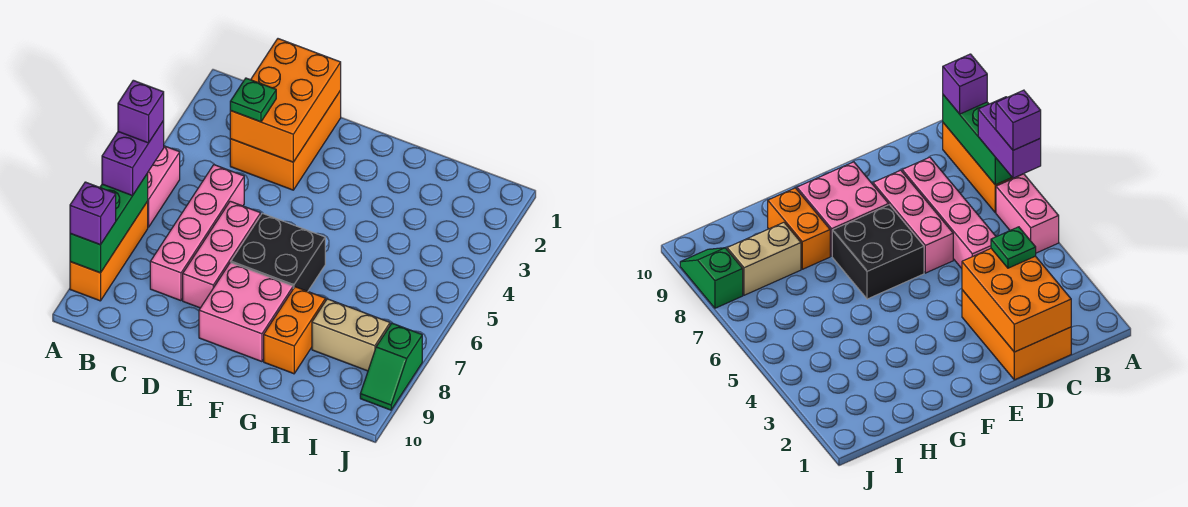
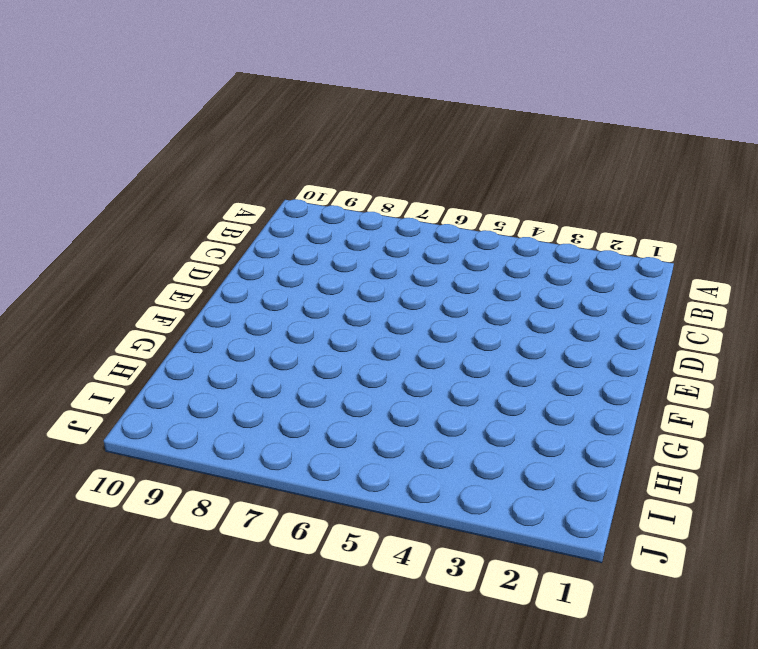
none -> pink 1x2 brick [148,146,180,227]
none -> orange 1x3 brick [70,201,148,301]
none -> orange 2x3 brick [230,91,341,190]

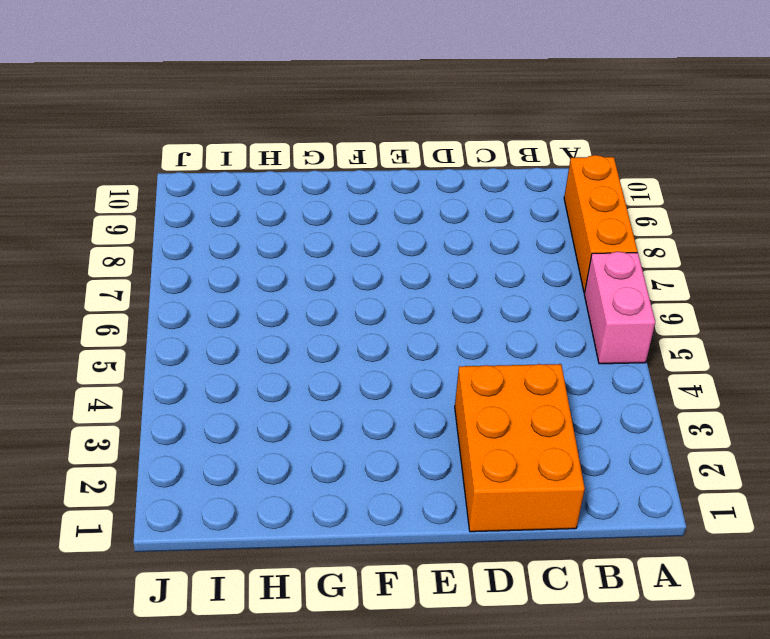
none -> pink 1x4 brick [150,165,244,301]
none -> pink 1x3 brick [183,201,261,308]
none -> black 2x2 brick [231,213,325,291]

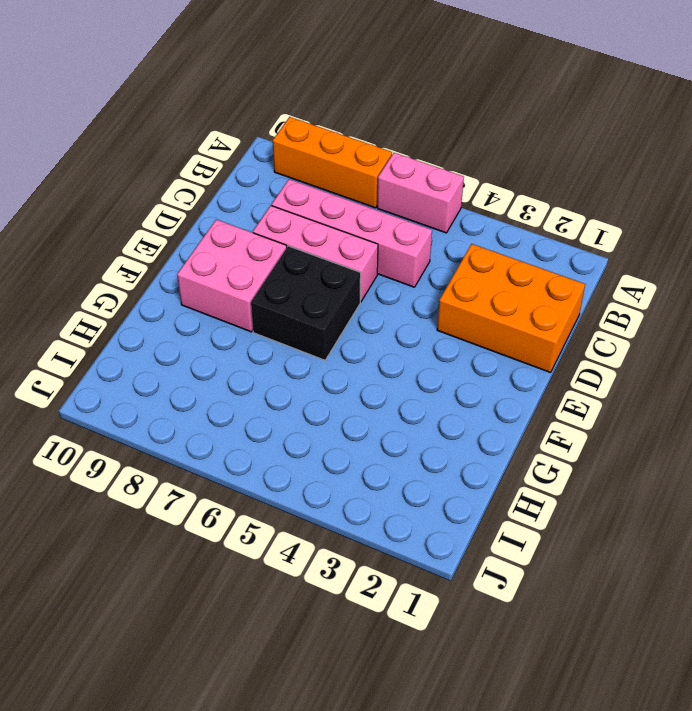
none -> orange 1x2 brick [264,287,326,374]
none -> tan 1x2 brick [312,299,390,371]
none -> green 1x2 slope [360,323,422,410]

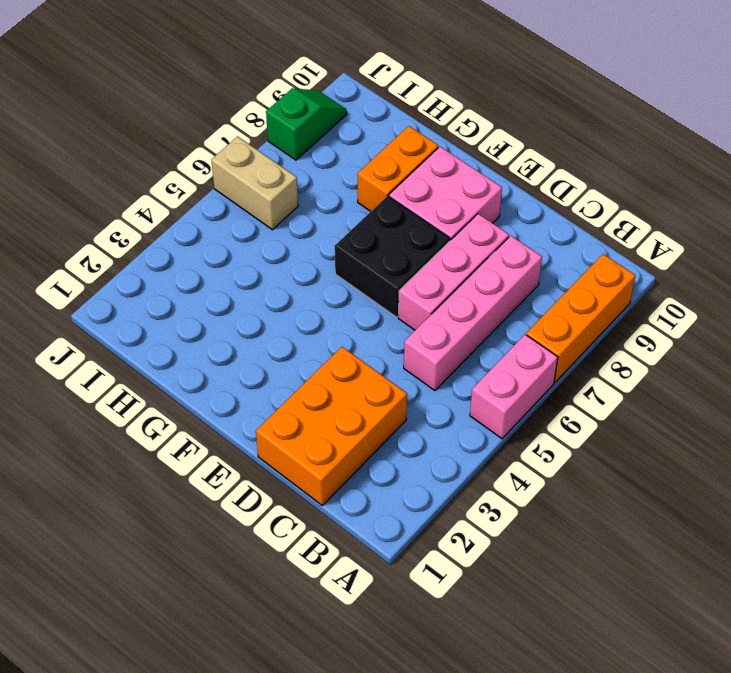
tan 1x2 brick [211,136,298,230] -> tan 1x2 brick moved to [312,299,390,371]
none -> green 1x3 brick [70,173,148,273]
none -> orange 2x3 brick [230,39,341,162]
none -> purple 1x2 brick [102,121,164,196]

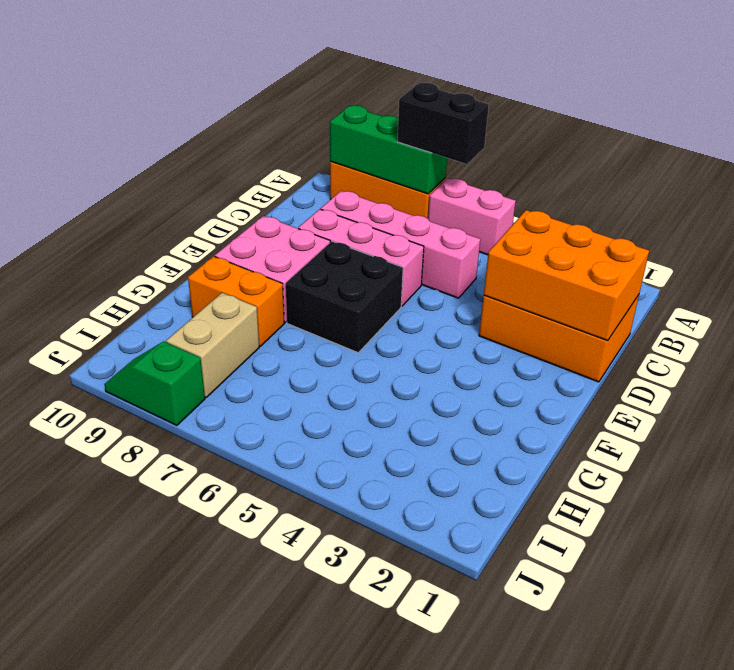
black 1x2 brick [397,83,489,164] -> purple 1x2 brick [102,121,164,196]
none -> purple 1x1 brick [70,182,116,245]
none -> green 1x1 plate [230,78,276,122]
none -> purple 1x1 brick [118,80,164,143]

